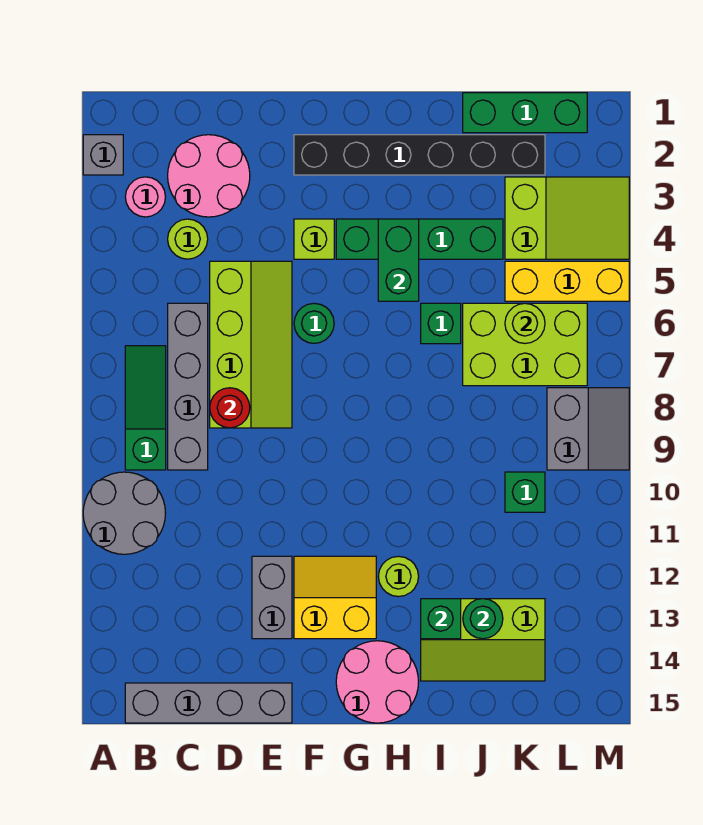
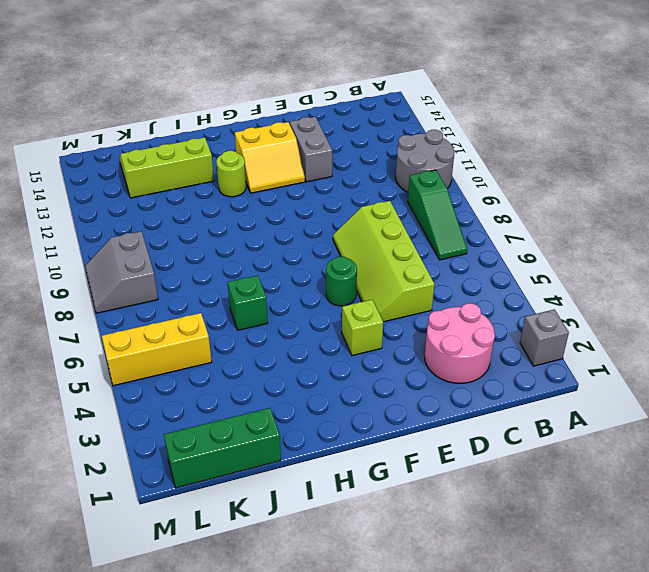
none -> pink 1x1 round brick [125,177,165,217]
none -> grey 1x4 brick [125,683,292,723]
none -> lime 1x1 round brick [168,219,208,259]
none -> grey 1x4 brick [168,303,208,470]

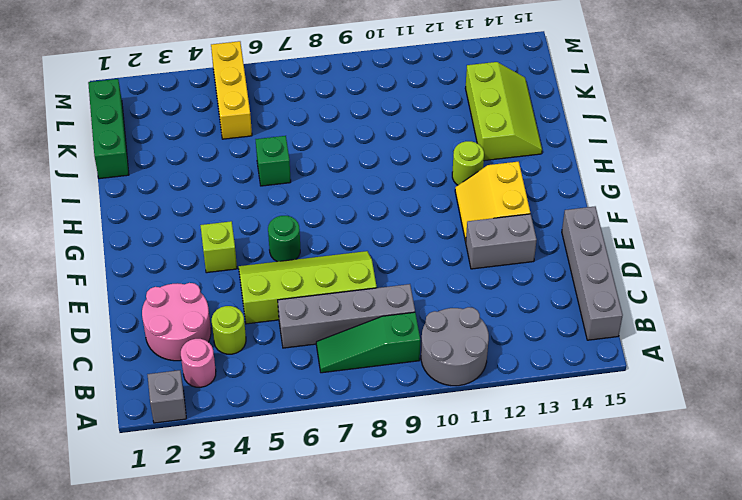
none -> black 1x6 brick [294,135,545,175]
none -> green 1x4 brick [336,219,503,259]
none -> pink 2x2 round brick [336,641,419,723]
none -> lime 2x3 brick [463,303,587,386]

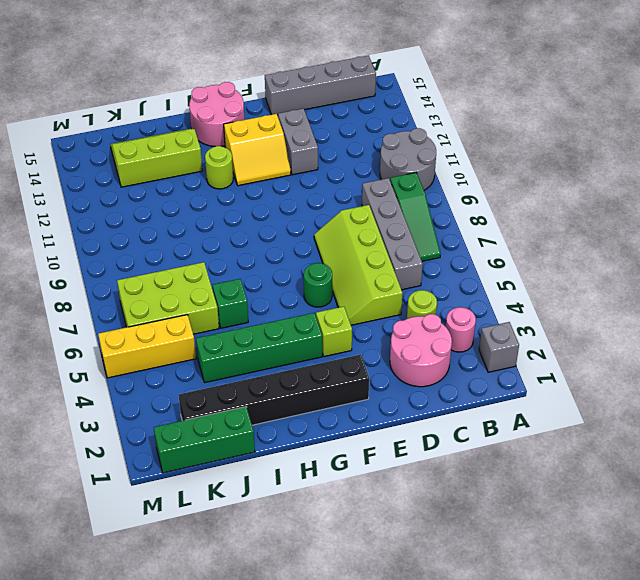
none -> lime 2x3 slope [505,177,629,259]
none -> green 1x1 brick [505,472,545,512]
none -> grey 2x2 slope [547,388,629,470]
none -> red 1x1 round brick [210,388,250,428]

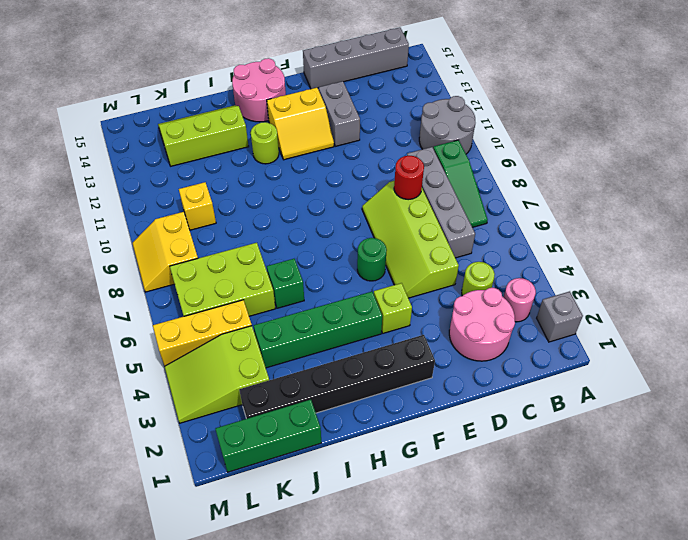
yellow 1x1 brick [179,182,216,230] -> green 1x1 brick [505,472,545,512]
yellow 2x2 slope [132,212,198,292] -> grey 2x2 slope [547,388,629,470]
none -> green 1x2 brick [378,219,419,301]
none -> green 1x1 brick [421,599,461,639]
none -> green 1x1 round brick [463,599,503,639]
none -> lime 1x1 round brick [505,303,545,343]

